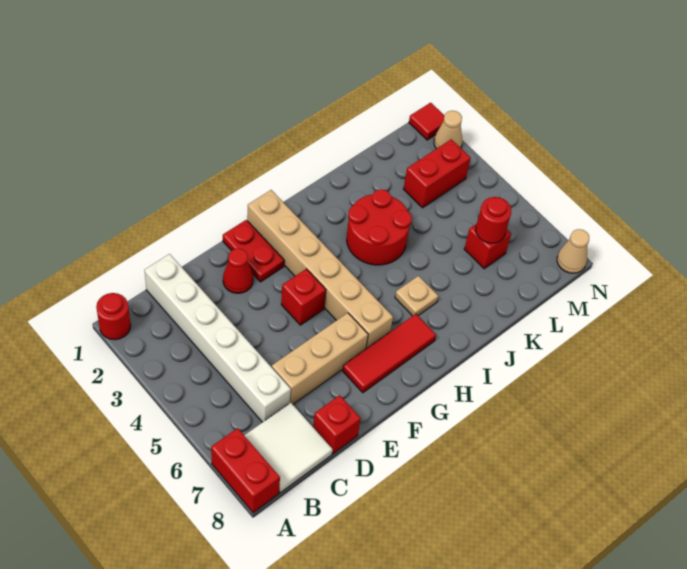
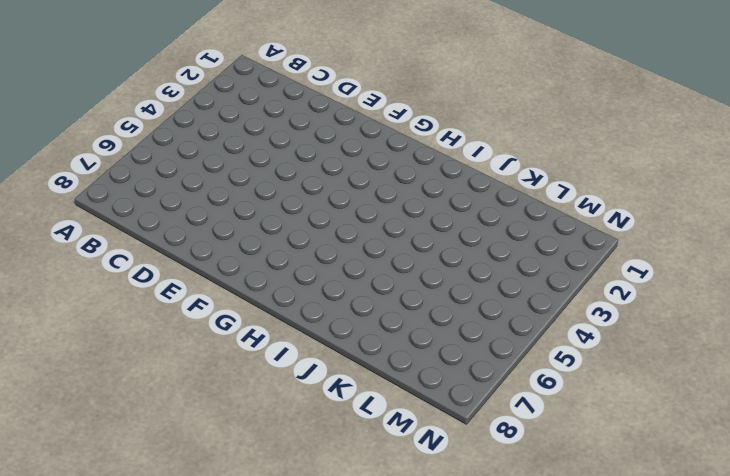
none -> red 1x1 round brick [96,293,131,340]
none -> red 1x2 brick [211,428,280,513]
none -> white 2x2 tile [244,403,333,492]

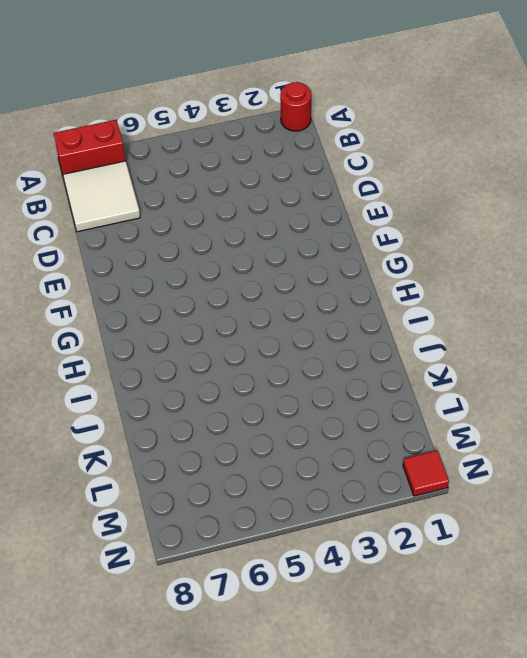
none -> white 1x6 brick [144,254,291,422]
none -> tan 1x3 brick [272,313,368,404]
none -> red 1x1 brick [313,395,361,454]

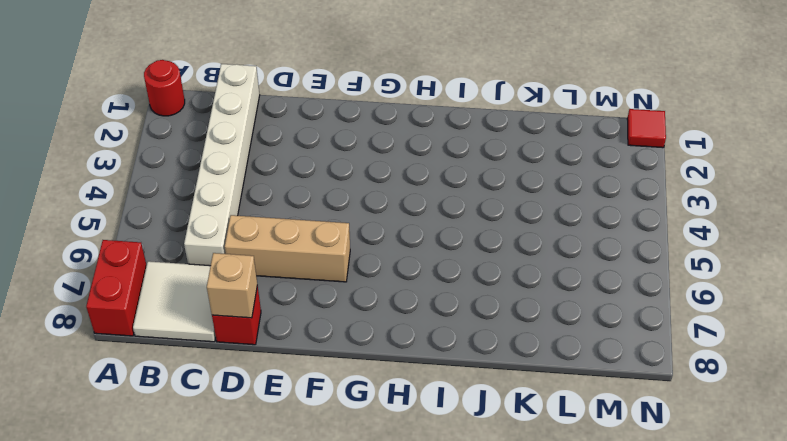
tan 1x1 brick [207,253,257,318] -> none
none -> red 1x1 cone [223,249,253,293]
none -> red 1x2 plate [223,220,284,282]
none -> red 1x1 brick [281,269,326,325]

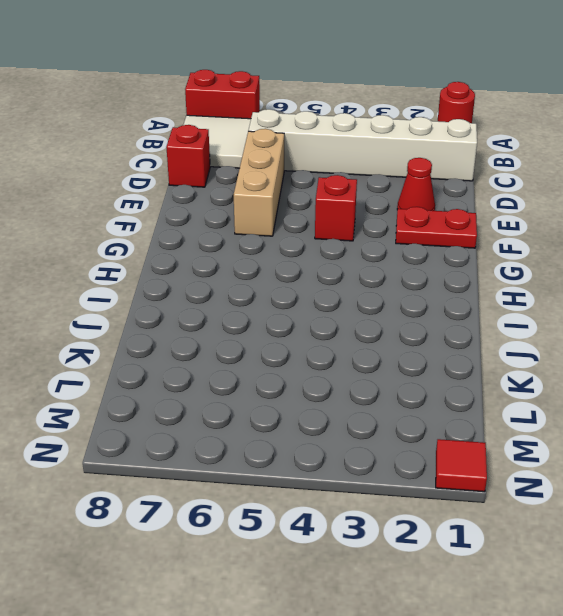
none -> red 1x3 tile [343,314,436,393]
none -> tan 1x6 brick [247,190,393,349]
none -> red 2x2 round brick [347,189,412,265]

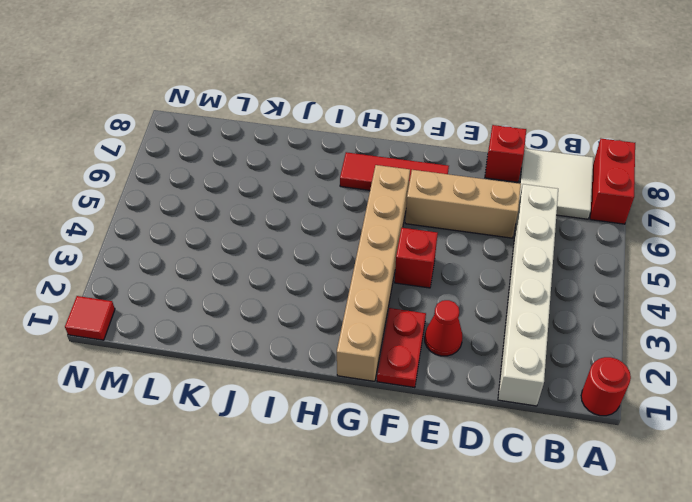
none -> red 2x2 round brick [347,189,412,265]
none -> tan 1x1 plate [395,276,438,316]
none -> red 1x2 brick [404,139,471,208]

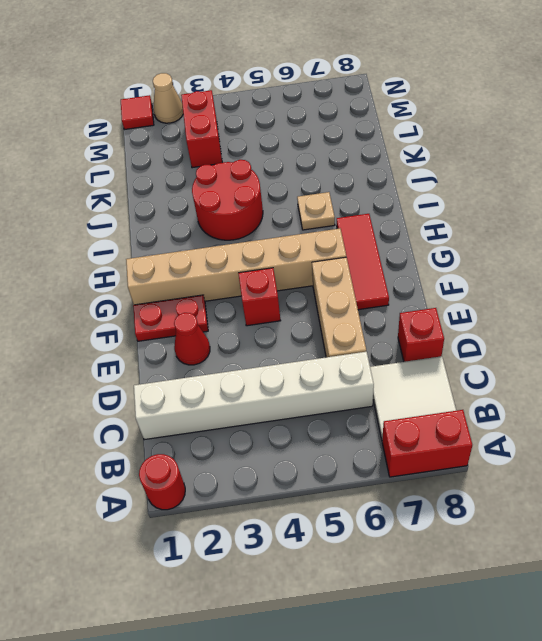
none -> red 1x1 brick [464,224,511,269]
none -> tan 1x1 cone [557,229,589,273]
none -> red 1x1 round brick [476,197,511,243]

